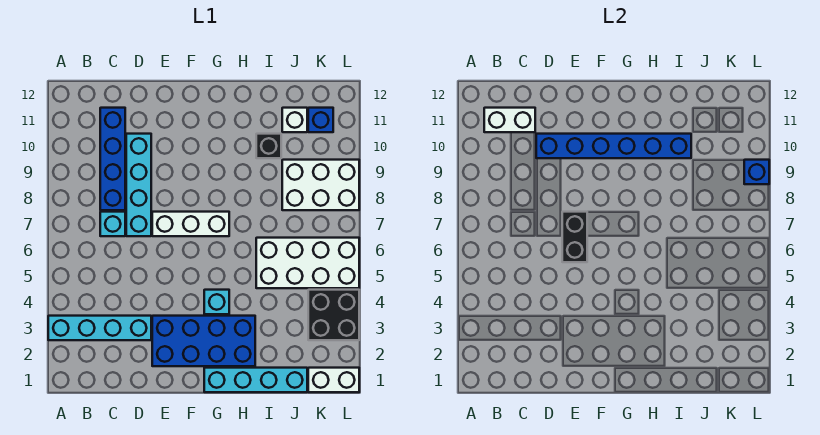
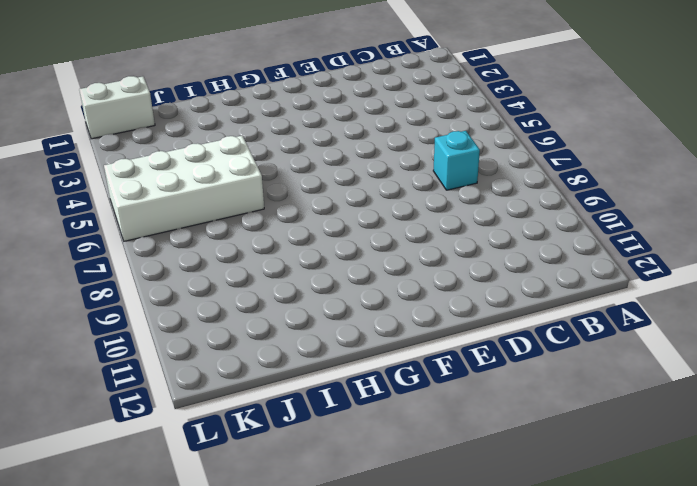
none -> cyan 1x4 brick [48,316,151,340]
none -> blue 1x4 brick [100,108,125,210]
none -> cyan 1x4 brick [126,134,151,236]

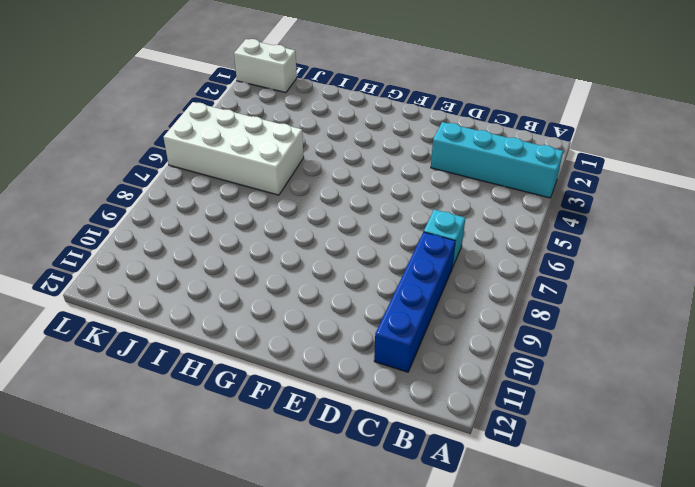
none -> cyan 1x4 brick [126,134,151,236]
none -> blue 2x4 brick [152,316,255,366]
none -> white 1x3 brick [152,212,229,236]

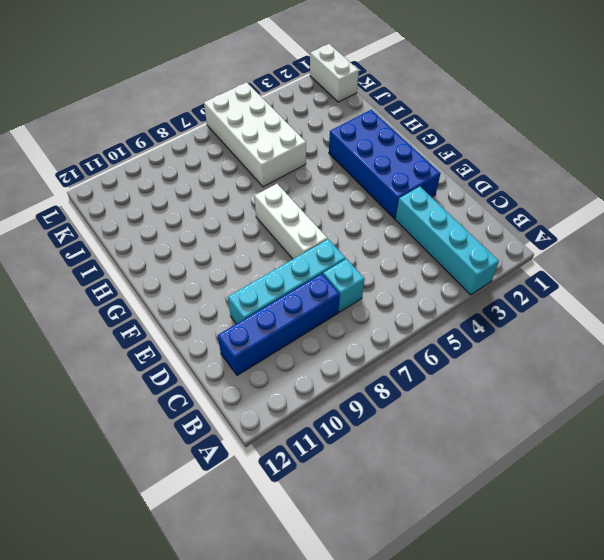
none -> cyan 1x4 brick [204,368,307,392]
none -> cyan 1x1 brick [204,290,229,314]
none -> black 1x1 brick [256,134,281,158]

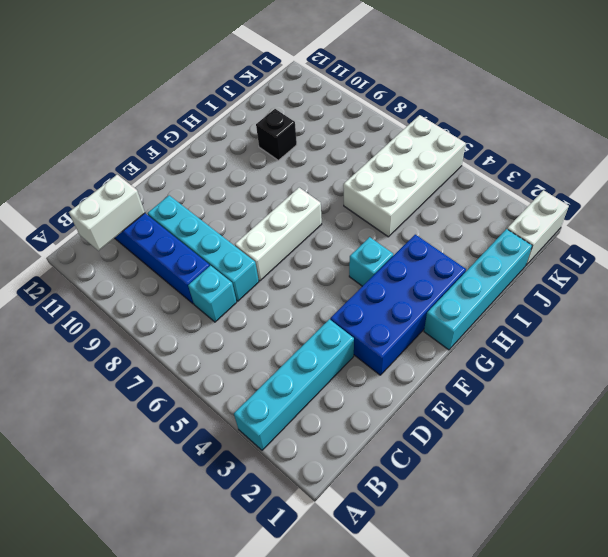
none -> white 2x3 brick [282,160,359,210]
none -> white 1x1 brick [282,108,307,132]
none -> black 2x2 brick [308,290,359,340]

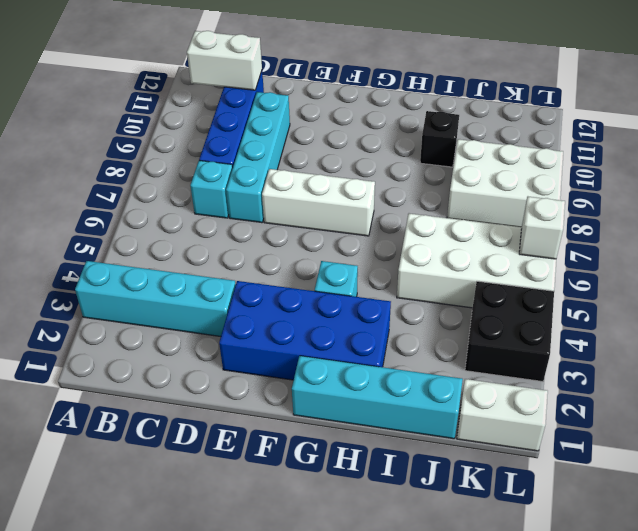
white 1x1 brick [519,197,565,259] -> white 1x1 brick moved to [282,108,307,132]
none -> blue 1x1 brick [308,108,333,132]
none -> blue 1x6 brick [536,134,691,158]
none -> black 1x2 brick [562,212,587,262]

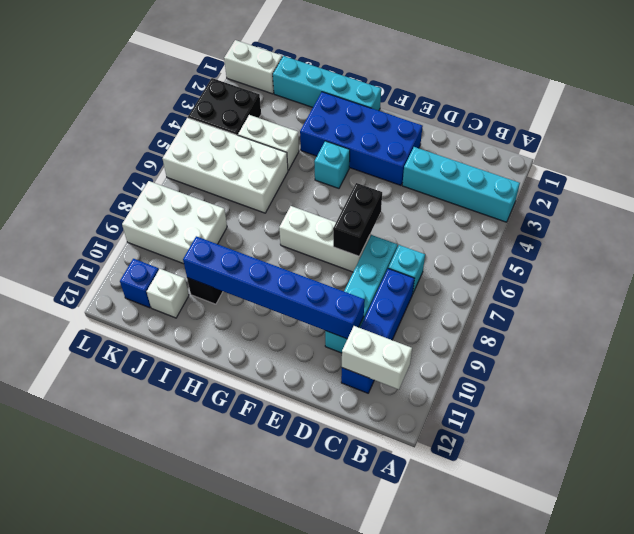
white 1x2 brick [238,115,299,170] -> none
none -> blue 1x1 brick [744,160,769,184]

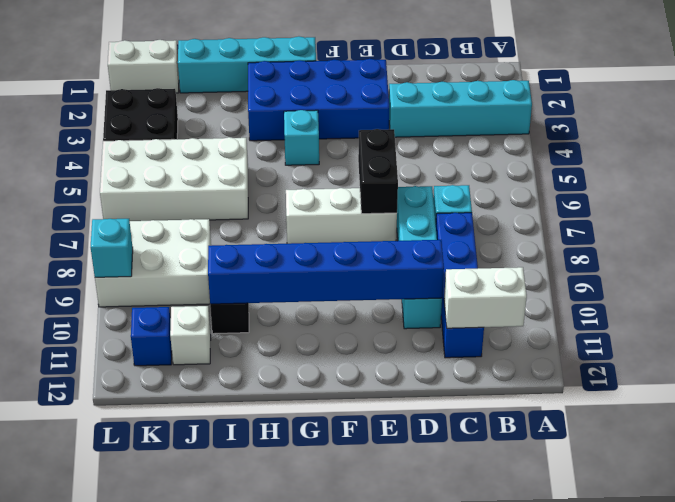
cyan 1x1 brick [91,219,133,277] -> blue 1x1 brick [744,160,769,184]

